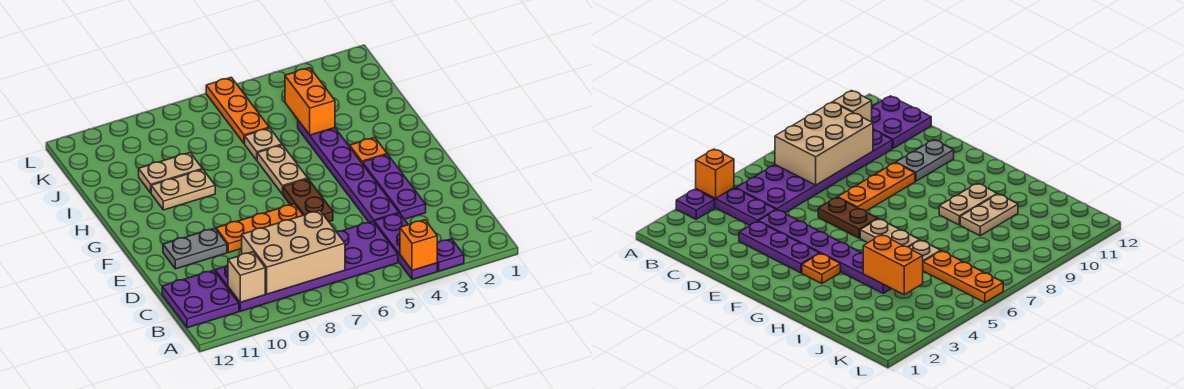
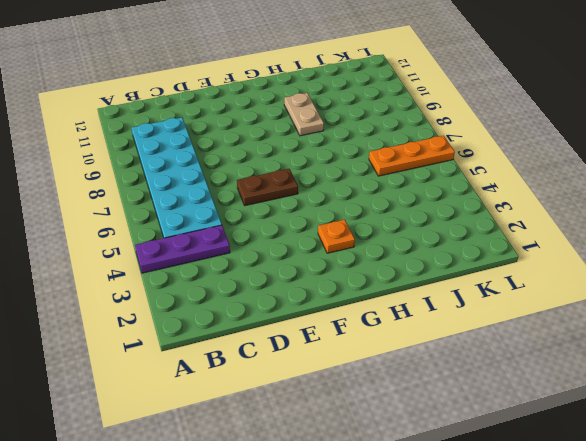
cyan 2x6 plate [132,118,222,238] -> purple 2x6 plate [215,221,398,311]
none -> purple 1x1 plate [437,239,464,271]
none -> purple 2x2 plate [162,270,239,328]
none -> purple 1x3 plate [363,154,426,219]

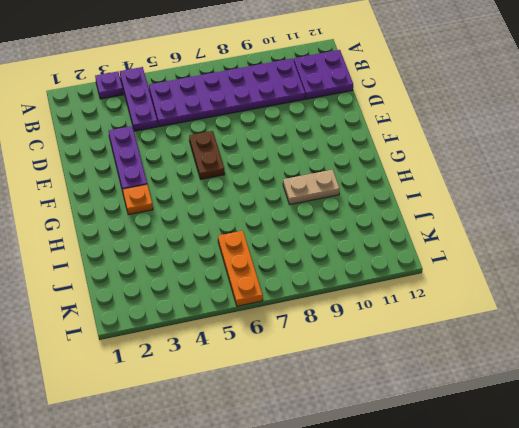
none -> purple 1x6 plate [298,120,399,222]
none -> orange 1x3 plate [216,204,303,253]
none -> grey 1x2 plate [163,228,227,269]

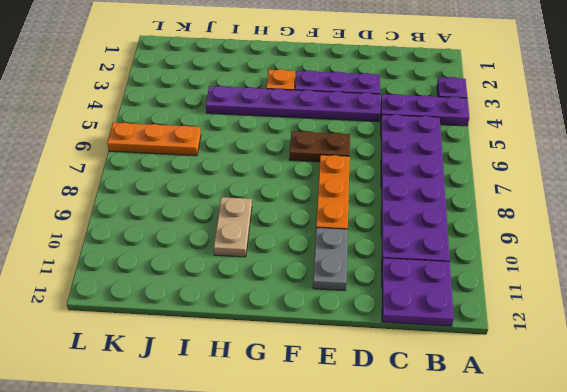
none -> tan 1x2 plate [257,145,308,194]
none -> tan 1x1 plate [245,128,282,160]
none -> tan 1x2 plate [139,153,202,193]

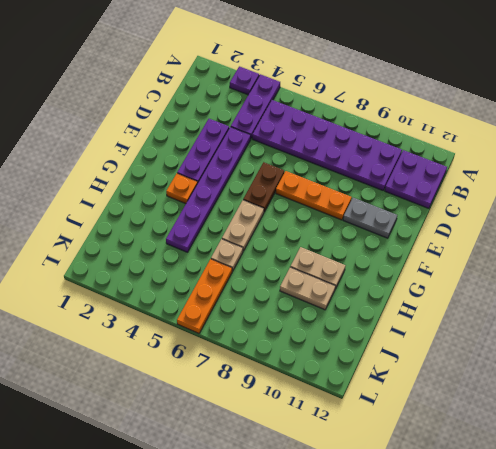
none -> orange 1x1 brick [400,220,437,270]
none -> tan 2x3 brick [242,210,345,294]
none -> tan 1x1 brick [228,252,265,302]

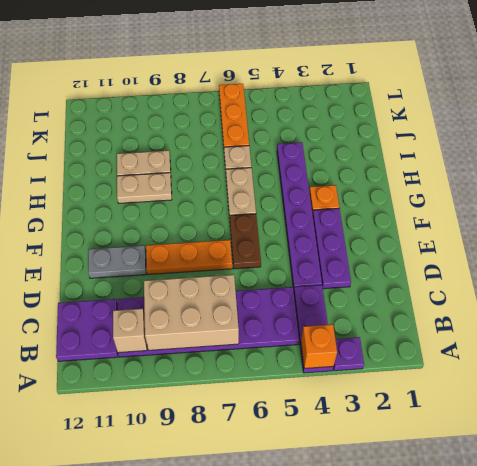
none -> orange 1x2 brick [285,68,335,135]

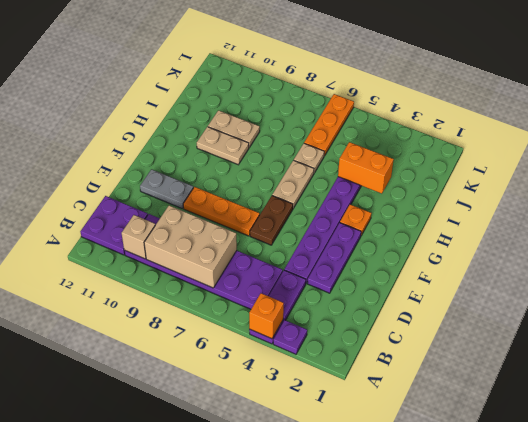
orange 1x2 brick [338,142,394,194] -> orange 1x2 brick turned to [285,68,335,135]

